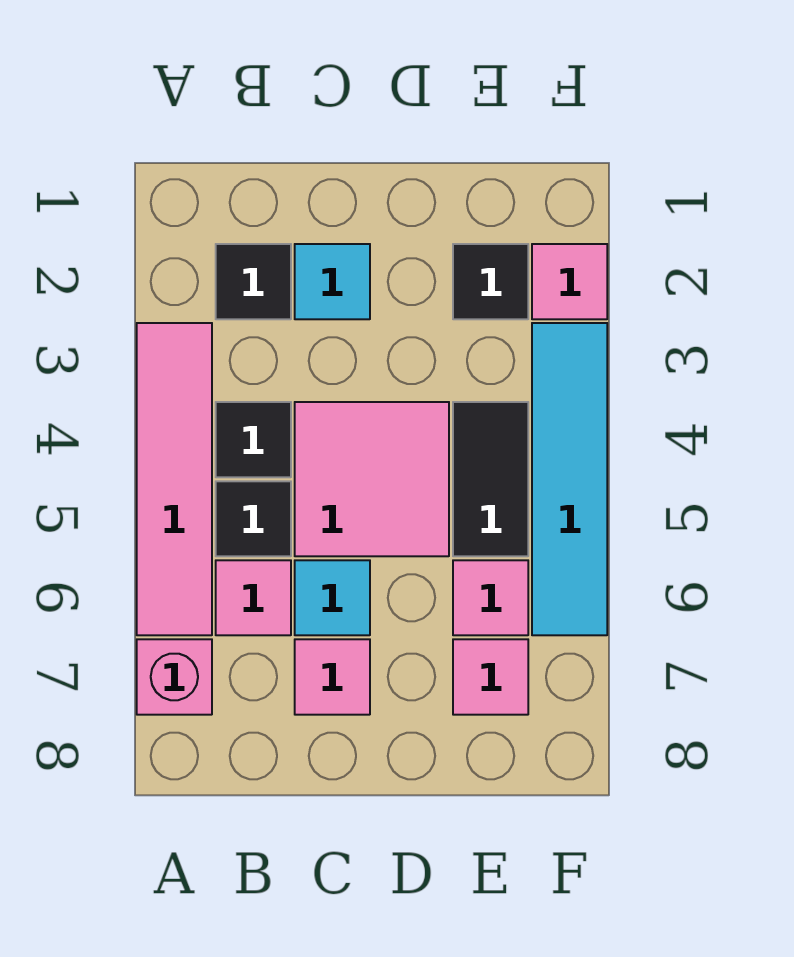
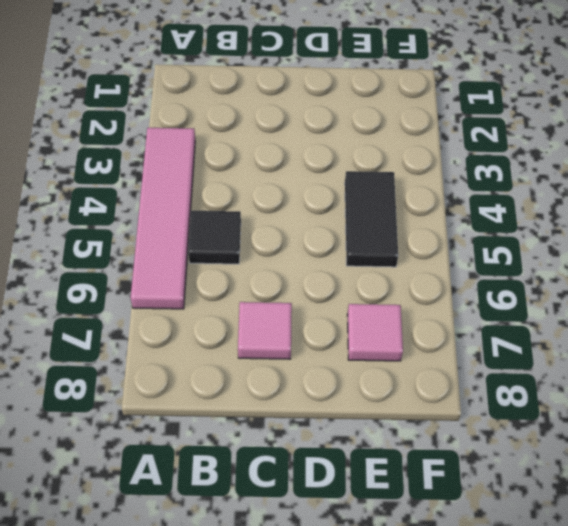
none -> pink 1x1 brick [137,639,212,715]
none -> black 1x1 tile [216,244,291,319]
none -> black 1x1 tile [216,402,291,477]

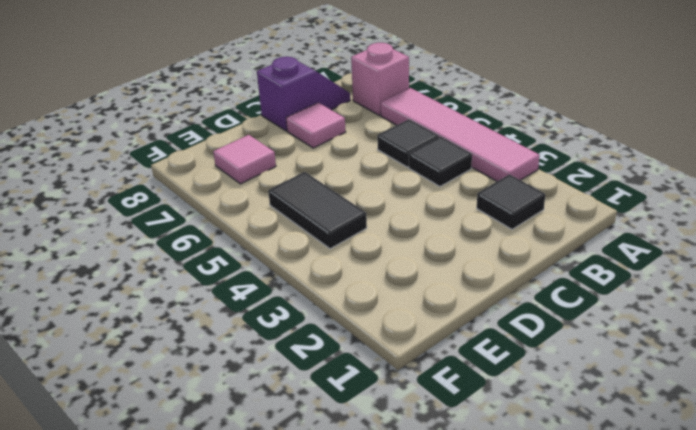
purple 1x2 slope [257,57,350,131] -> none
none -> pink 1x1 tile [216,560,291,635]
none -> cyan 1x1 tile [295,244,370,319]
none -> pink 2x2 tile [295,402,449,556]

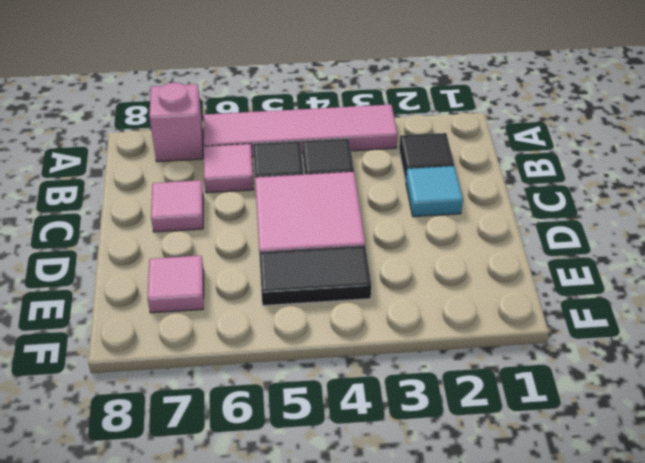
none -> cyan 1x1 tile [295,560,370,635]
none -> black 1x1 tile [453,244,528,319]
none -> pink 1x1 tile [453,560,528,635]

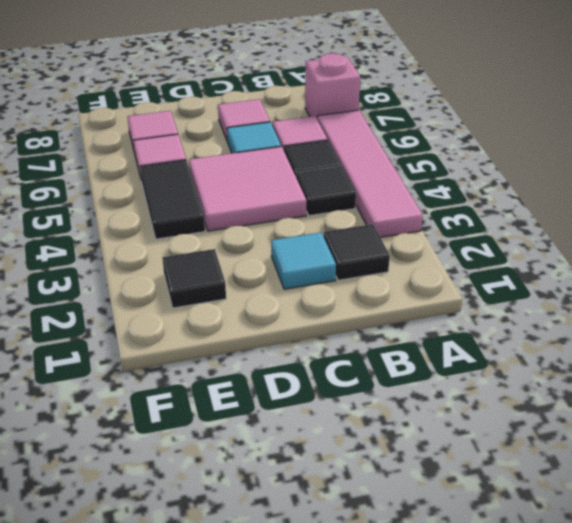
none -> pink 1x1 tile [532,244,607,319]
none -> cyan 1x4 tile [532,323,607,635]

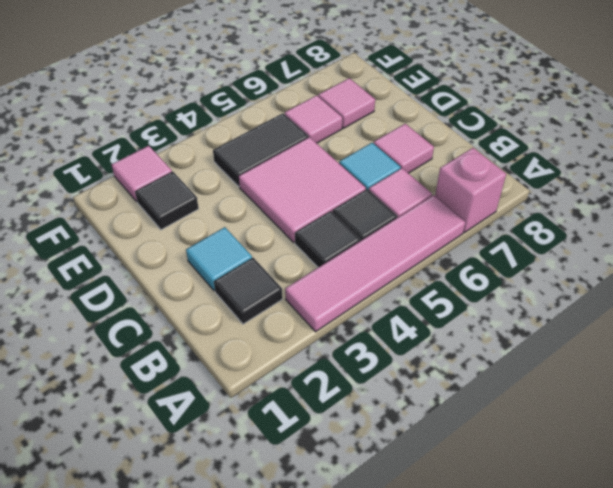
none -> cyan 1x4 tile [532,323,607,635]

